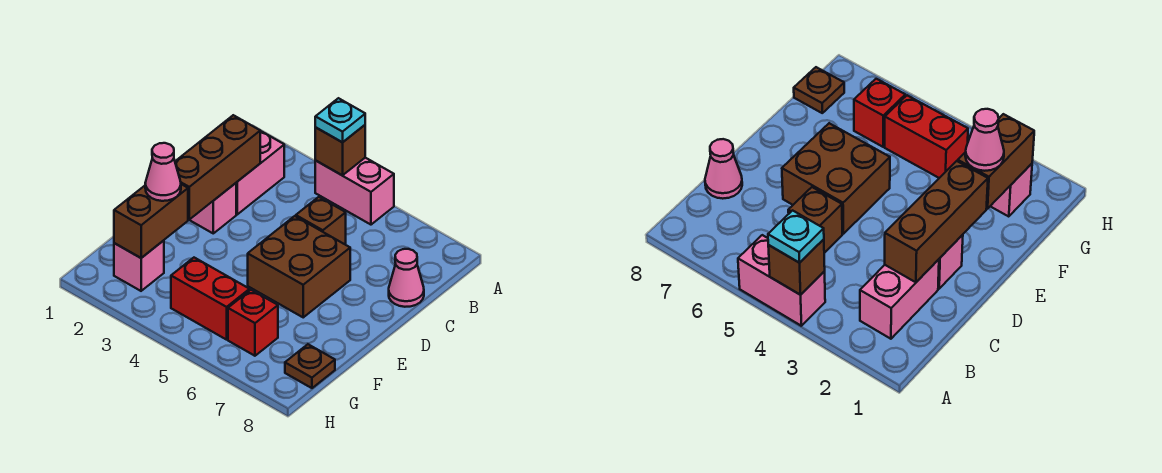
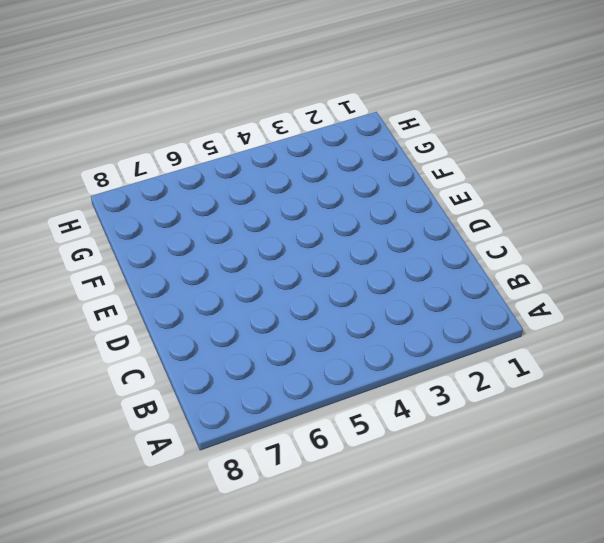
none -> pink 1x2 brick [315,158,394,225]
none -> pink 1x2 brick [236,131,284,214]
none -> brown 1x1 brick [296,197,346,245]

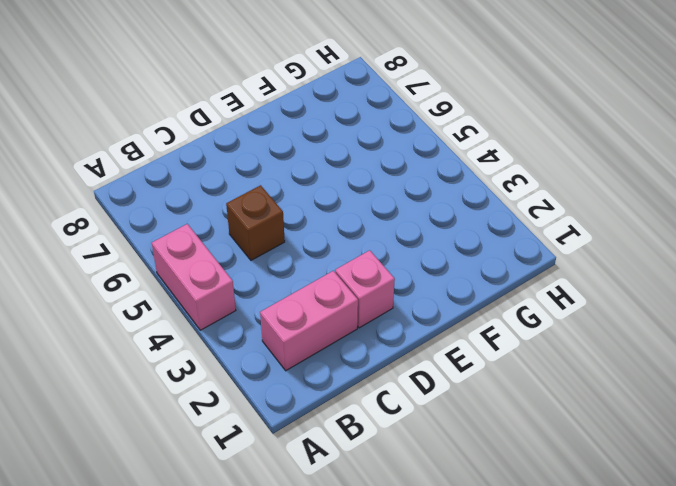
none -> pink 1x1 cone [389,249,424,307]
none -> brown 2x2 brick [248,216,350,317]
none -> pink 1x1 brick [114,240,164,291]

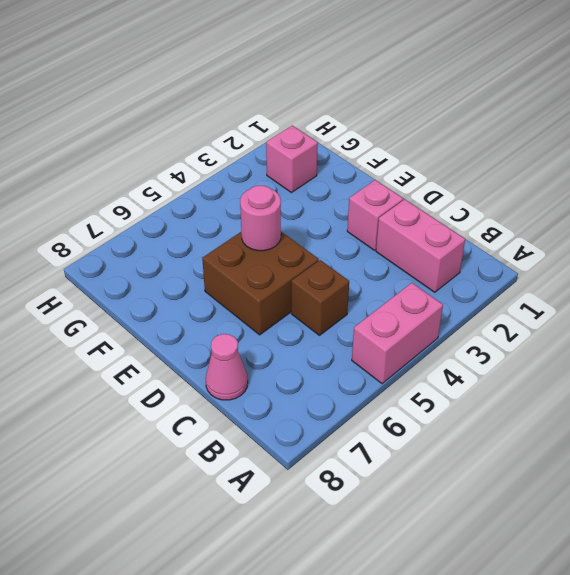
pink 1x1 round brick [240,186,281,251] -> none
none -> red 1x2 brick [171,258,250,340]
none -> red 1x1 brick [228,290,278,356]
none -> brown 1x1 plate [285,344,335,388]

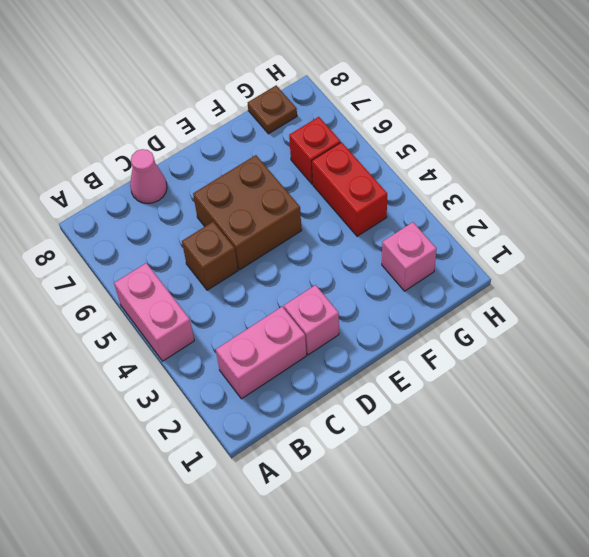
none -> brown 1x1 brick [315,125,365,175]
none -> brown 1x3 brick [175,115,260,220]
none -> brown 1x2 brick [114,184,188,258]

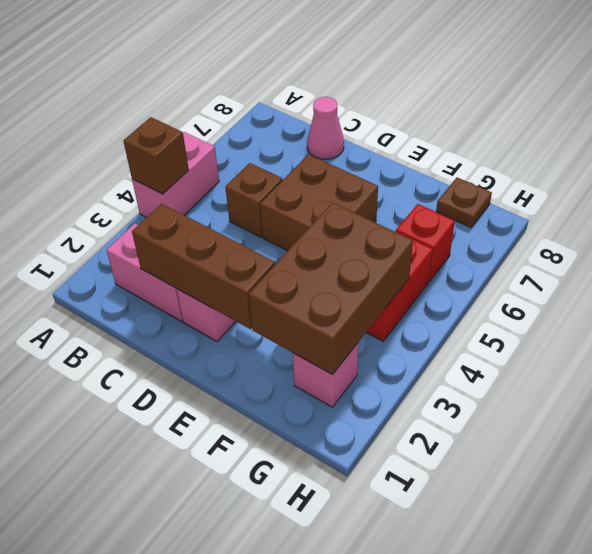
brown 2x3 brick [249,202,413,375] -> brown 1x2 brick [114,184,188,258]
none -> cyan 1x1 plate [315,98,365,142]
none -> pink 1x1 cone [145,143,181,201]

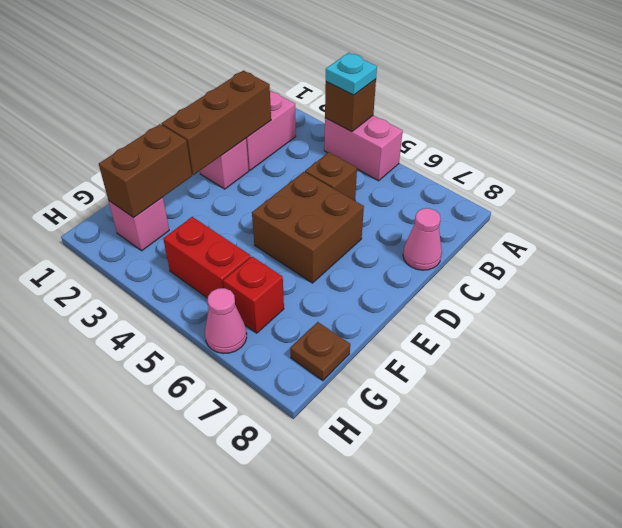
pink 1x1 cone [205,288,247,354] -> pink 1x1 cone moved to [145,143,181,201]

